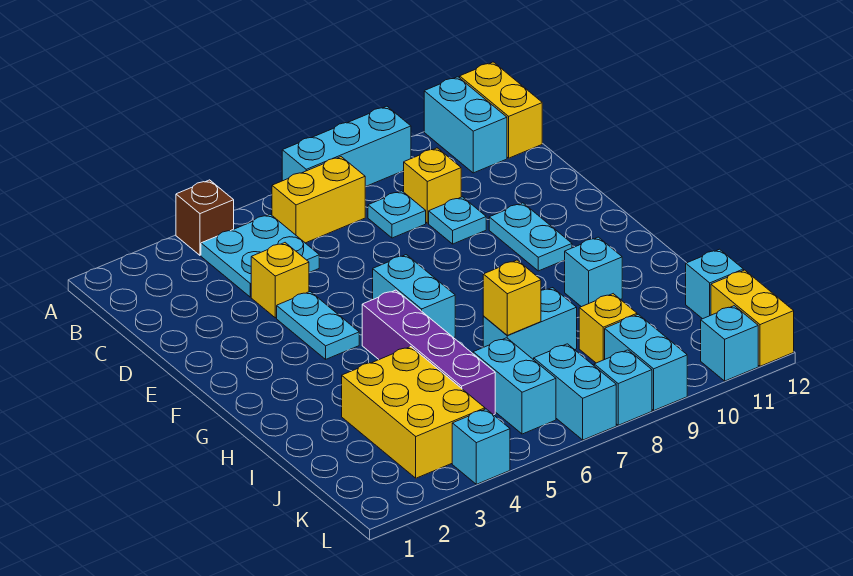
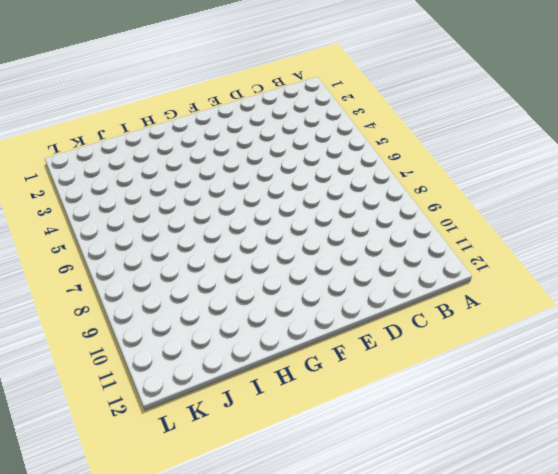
none -> brown 1x1 brick [176,180,234,255]
none -> cyan 1x3 brick [282,106,411,187]
none -> cyan 1x2 brick [424,77,507,173]

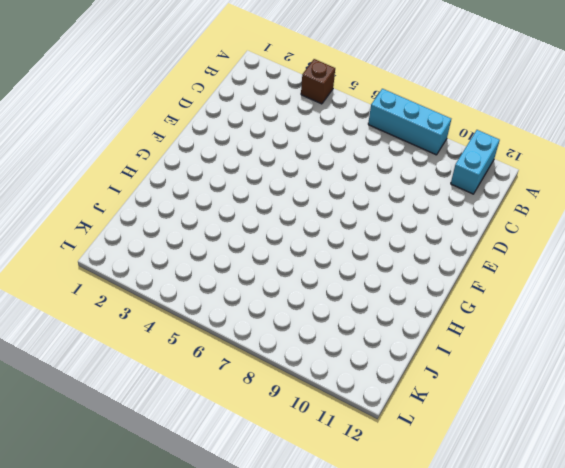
none -> yellow 1x2 brick [460,62,542,158]
none -> cyan 2x2 plate [201,214,319,297]
none -> yellow 1x2 brick [272,157,365,243]

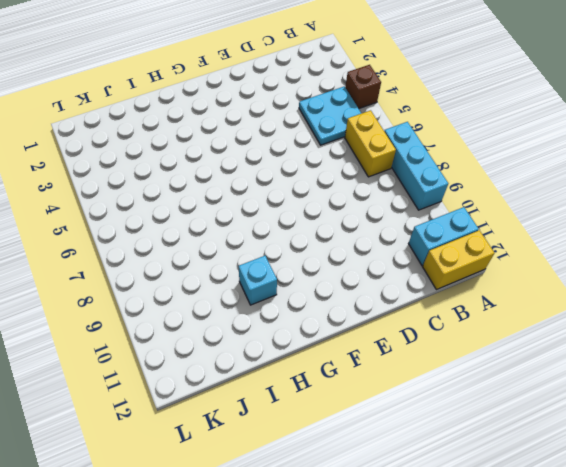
none -> cyan 1x1 plate [368,191,426,238]
none -> yellow 1x1 brick [404,148,461,223]
none -> yellow 1x1 brick [251,243,309,318]

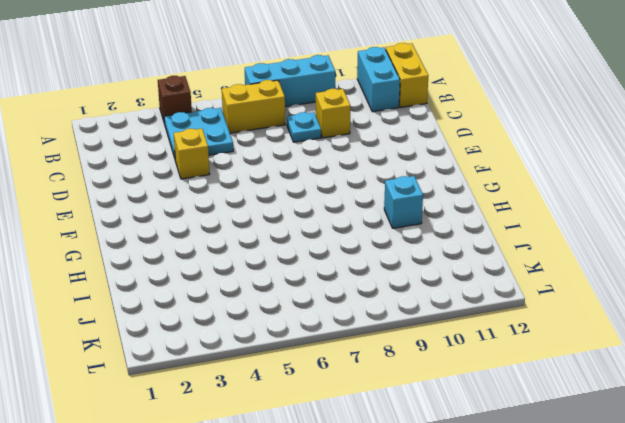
none -> cyan 1x1 plate [429,197,486,244]
none -> cyan 1x2 plate [277,292,359,359]
none -> cyan 1x2 plate [489,203,572,271]

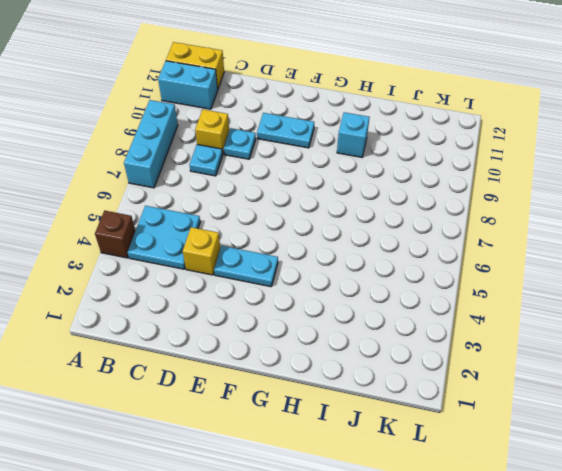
none -> yellow 1x2 brick [272,157,365,243]
none -> cyan 1x2 brick [373,255,455,338]
none -> purple 1x4 brick [362,290,495,415]

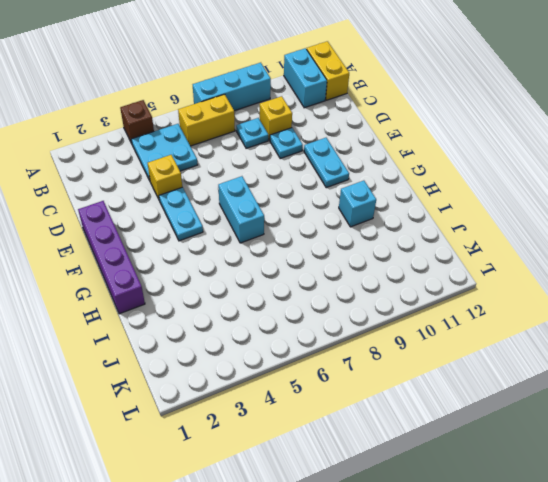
purple 1x4 brick [78,201,145,314] -> purple 1x4 brick moved to [362,290,495,415]
none -> yellow 2x3 brick [342,347,485,478]
none -> cyan 1x2 brick [483,288,577,360]
none -> cyan 1x2 brick [473,338,556,434]

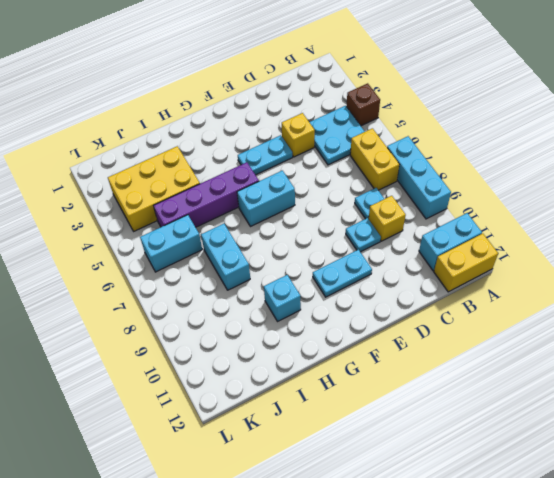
none -> yellow 1x1 brick [579,294,637,363]
none -> cyan 1x1 brick [686,249,744,319]
none -> cyan 1x2 brick [534,344,616,440]

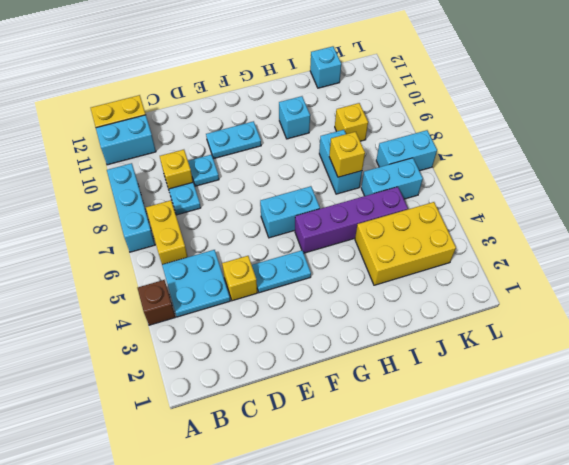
none -> cyan 1x2 brick [605,314,687,410]
none -> yellow 1x2 brick [711,270,794,366]
none -> cyan 1x1 brick [452,409,510,484]

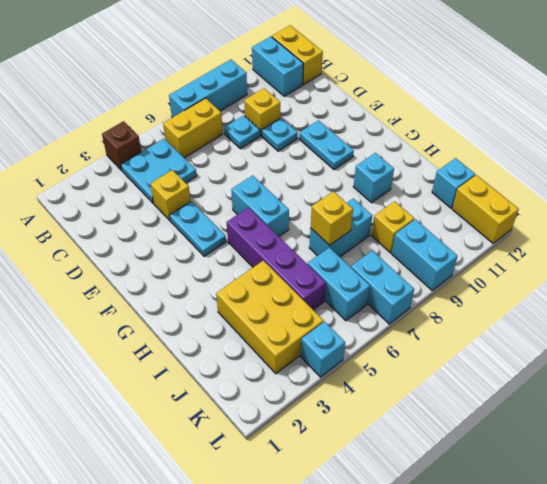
none -> cyan 1x1 brick [594,350,652,425]
none -> cyan 1x1 brick [701,306,758,381]

